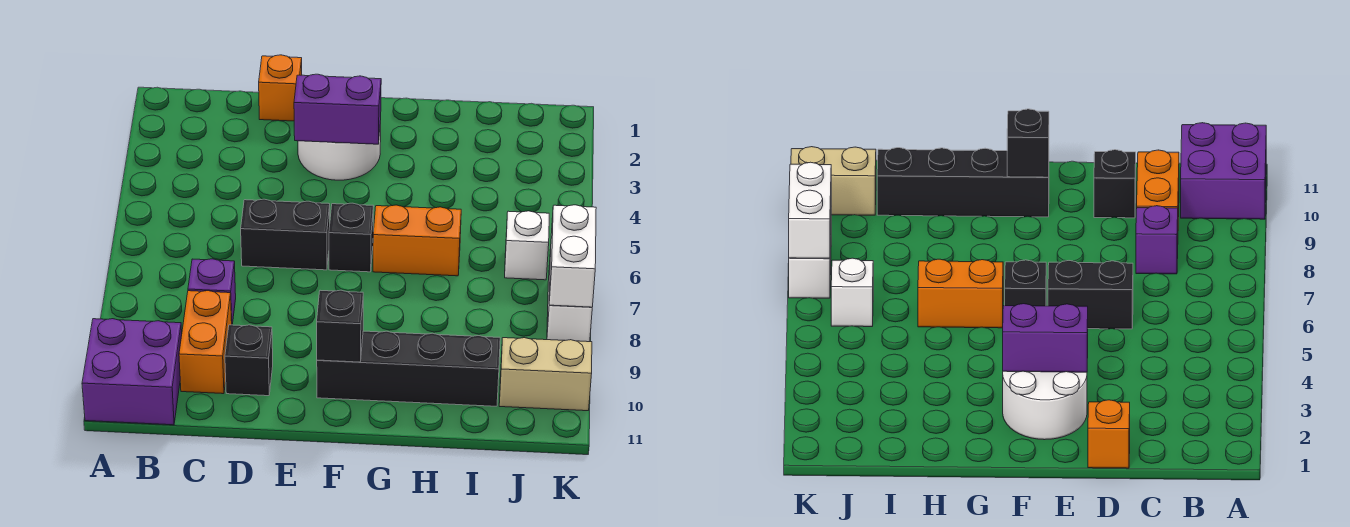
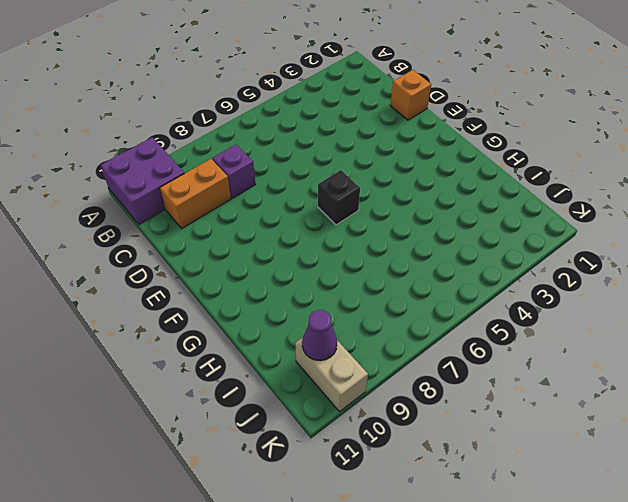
purple 1x1 cone [302,310,337,361] -> none
none -> black 1x2 brick [241,199,330,270]
none -> black 1x1 brick [225,325,273,396]
none -> white 2x2 round brick [298,121,381,180]

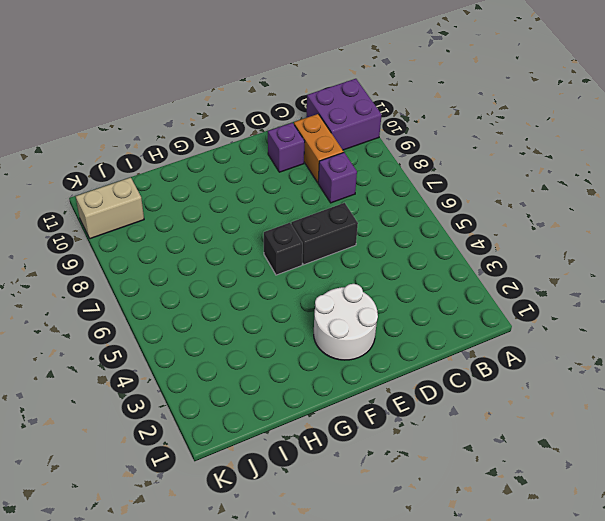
purple 1x1 brick [268,123,305,172] -> black 1x1 brick [225,325,273,396]
none -> orange 1x1 brick [259,55,302,121]
none -> black 1x4 brick [317,331,500,406]
none -> orange 1x2 brick [373,205,461,276]

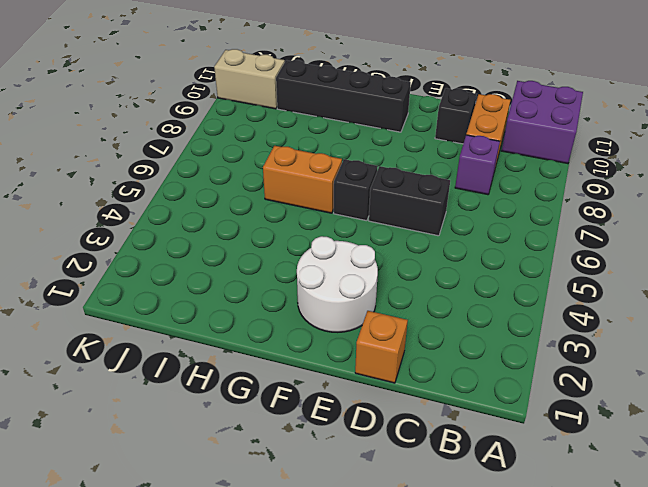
none -> white 1x1 brick [505,211,549,280]
none -> white 1x2 brick [547,249,592,342]
none -> purple 1x2 brick [294,74,381,144]

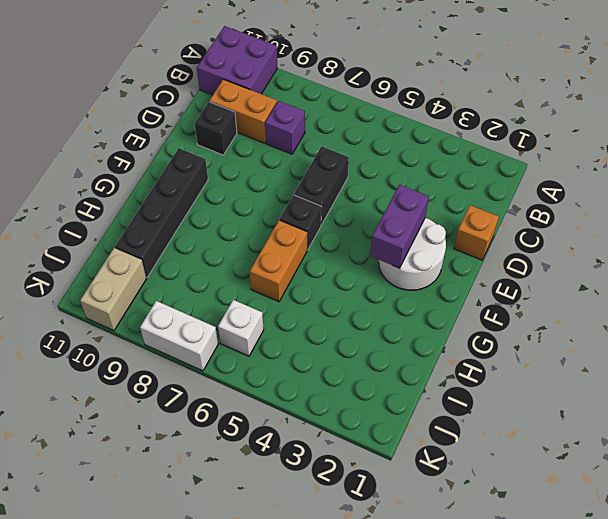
none -> black 1x1 brick [317,290,363,362]
none -> white 1x2 brick [549,205,596,307]

